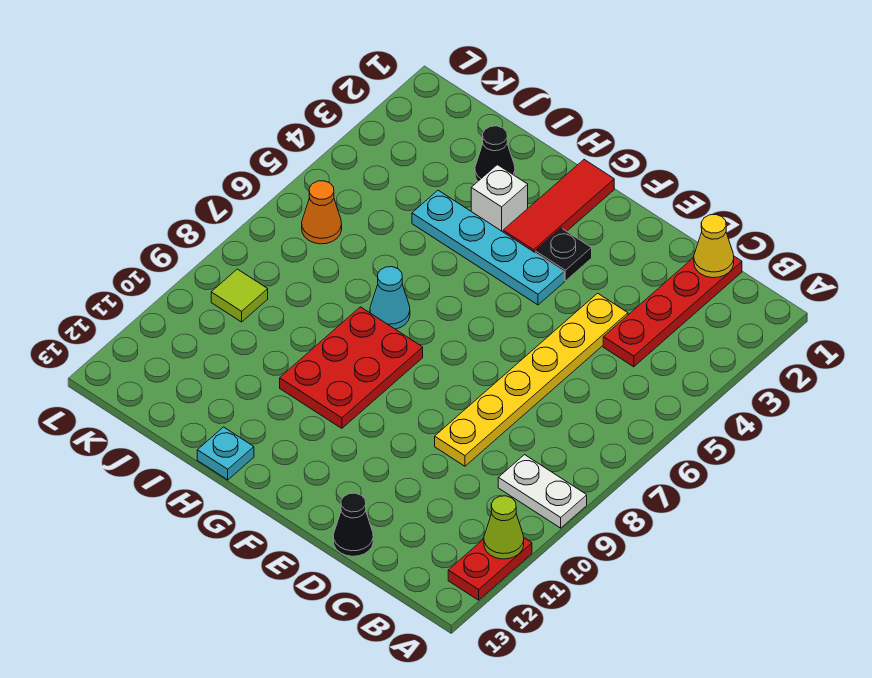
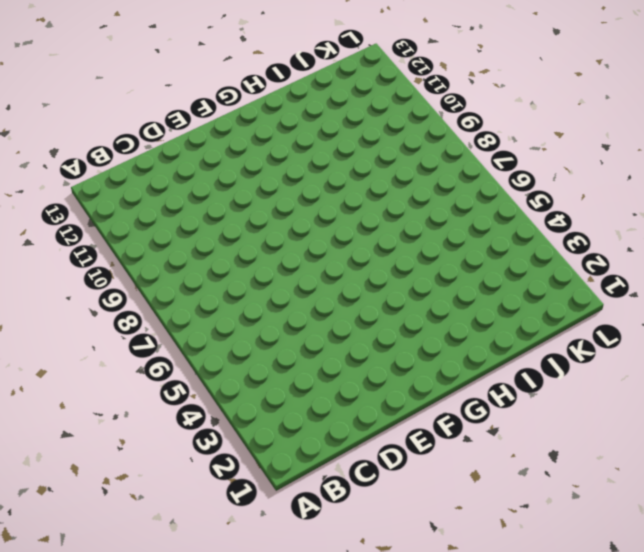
none -> white 1x2 plate [498,455,587,528]
none -> red 1x2 plate [448,538,532,600]
none -> red 1x4 plate [603,256,742,367]

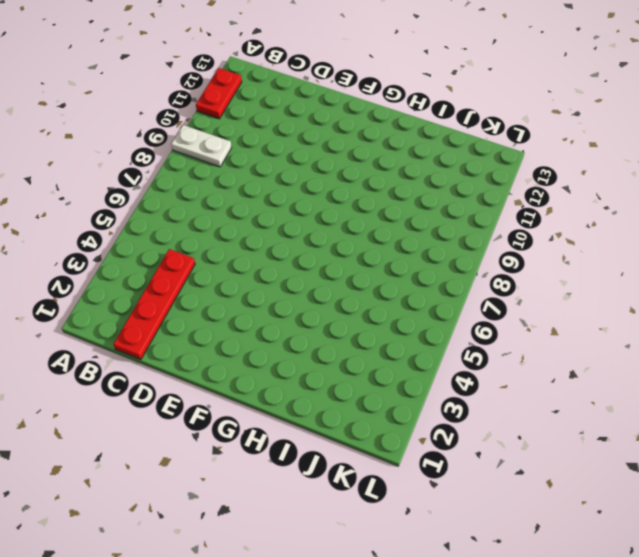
none -> yellow 1x6 plate [435,293,628,466]
none -> black 1x1 cone [333,493,373,556]
none -> black 1x1 plate [535,228,592,281]

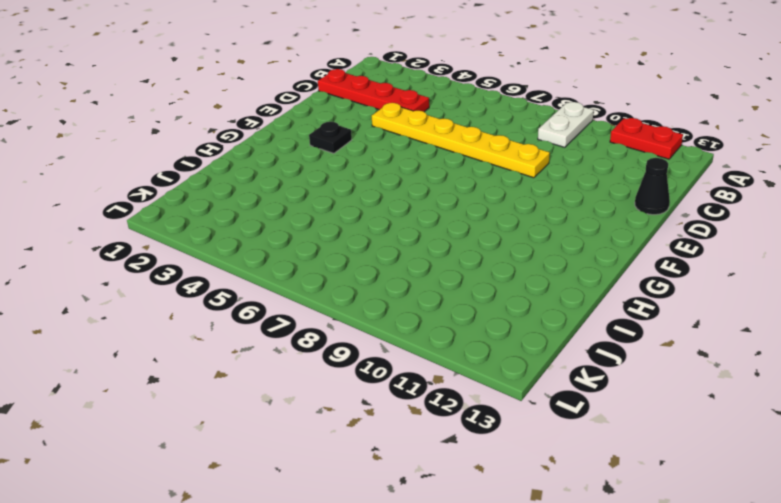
none -> cyan 1x4 plate [412,190,564,305]
none -> red 1x3 tile [503,160,614,252]
none -> red 2x3 plate [280,307,423,428]

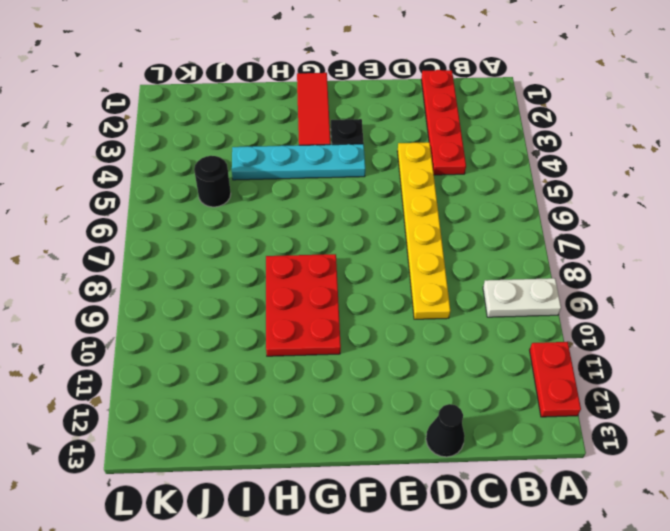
black 1x1 round brick [194,156,231,207] -> none
none -> white 1x1 brick [471,165,528,232]
none -> cyan 1x1 cone [370,267,410,329]
none -> cyan 1x1 plate [197,427,254,480]

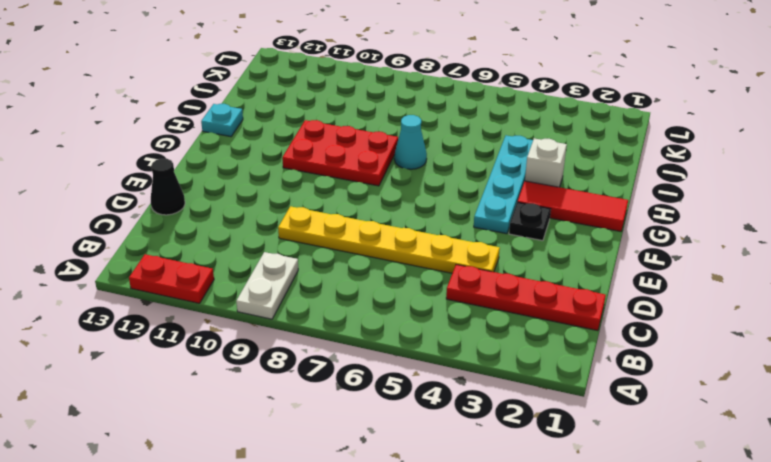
none -> black 1x1 cone [475,126,515,181]
none -> orange 1x1 cone [302,181,342,244]
none -> lime 1x1 tile [211,269,268,322]

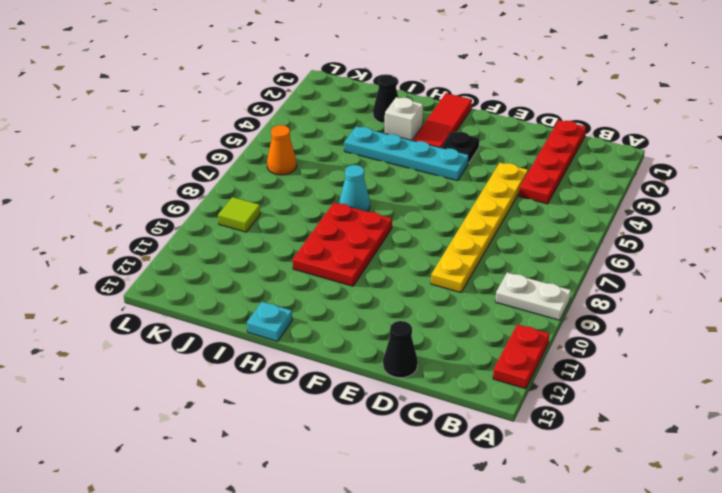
none -> lime 1x1 cone [484,496,524,559]
none -> yellow 1x1 cone [694,215,734,278]

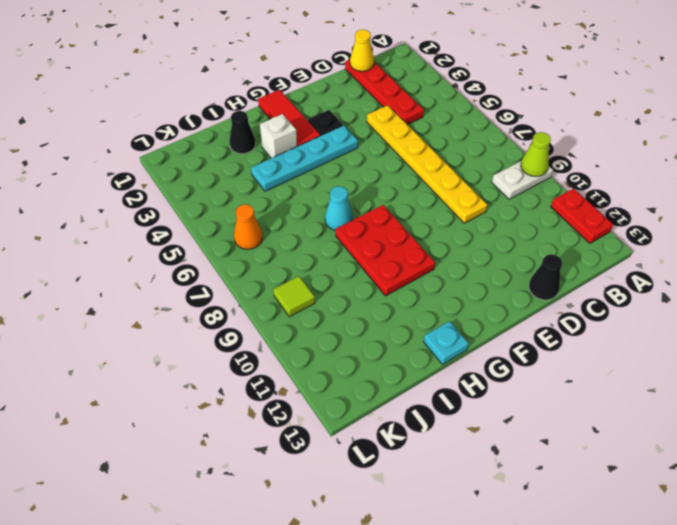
lime 1x1 cone [521,132,551,176] -> lime 1x1 cone moved to [484,496,524,559]

